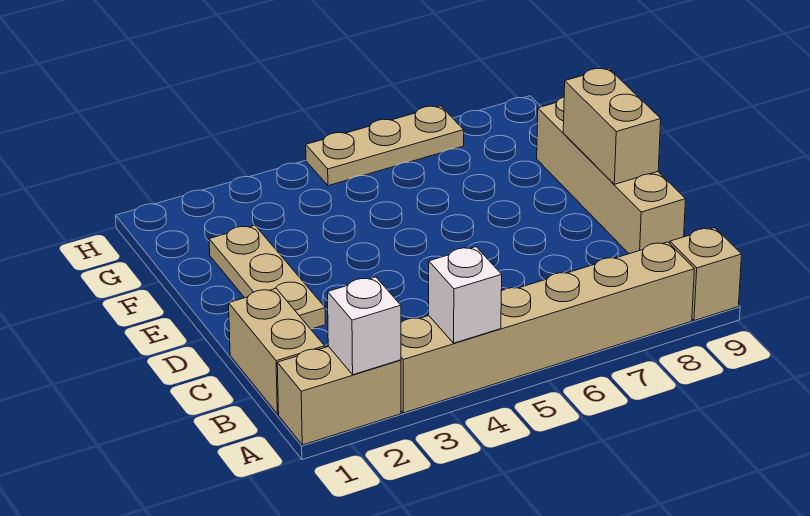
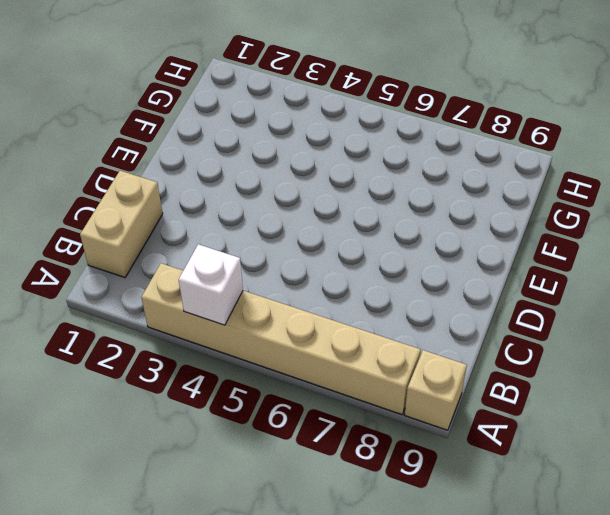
none -> tan 1x2 brick [277,346,401,445]
none -> tan 1x4 brick [537,97,686,254]

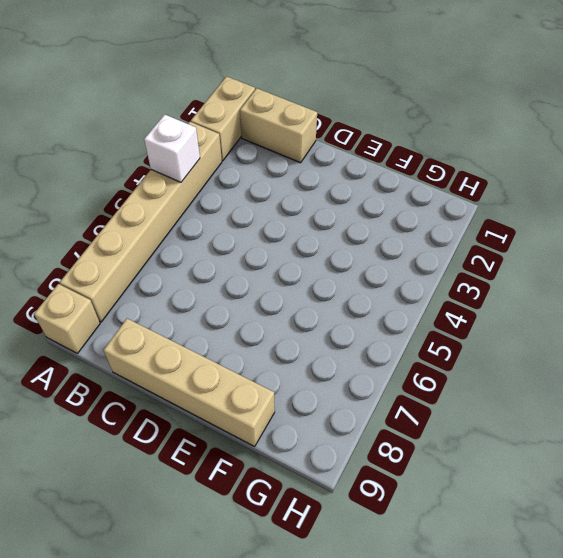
none -> tan 1x3 plate [209,225,326,329]
none -> tan 1x3 plate [306,106,464,186]

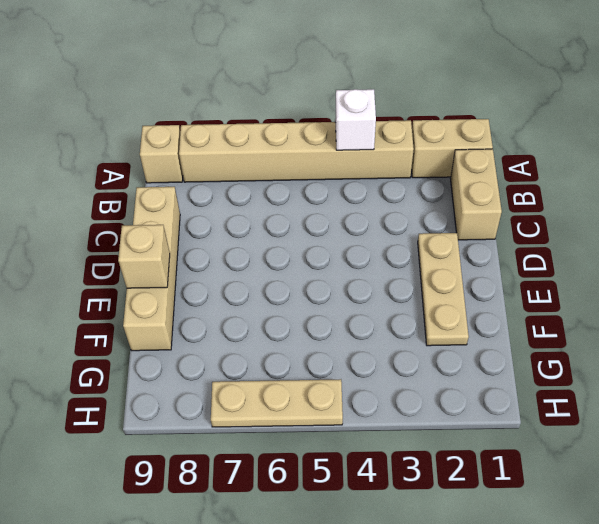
tan 1x1 brick [118,225,170,288] -> tan 1x2 brick [563,68,661,184]
none -> white 1x1 brick [328,277,401,375]

